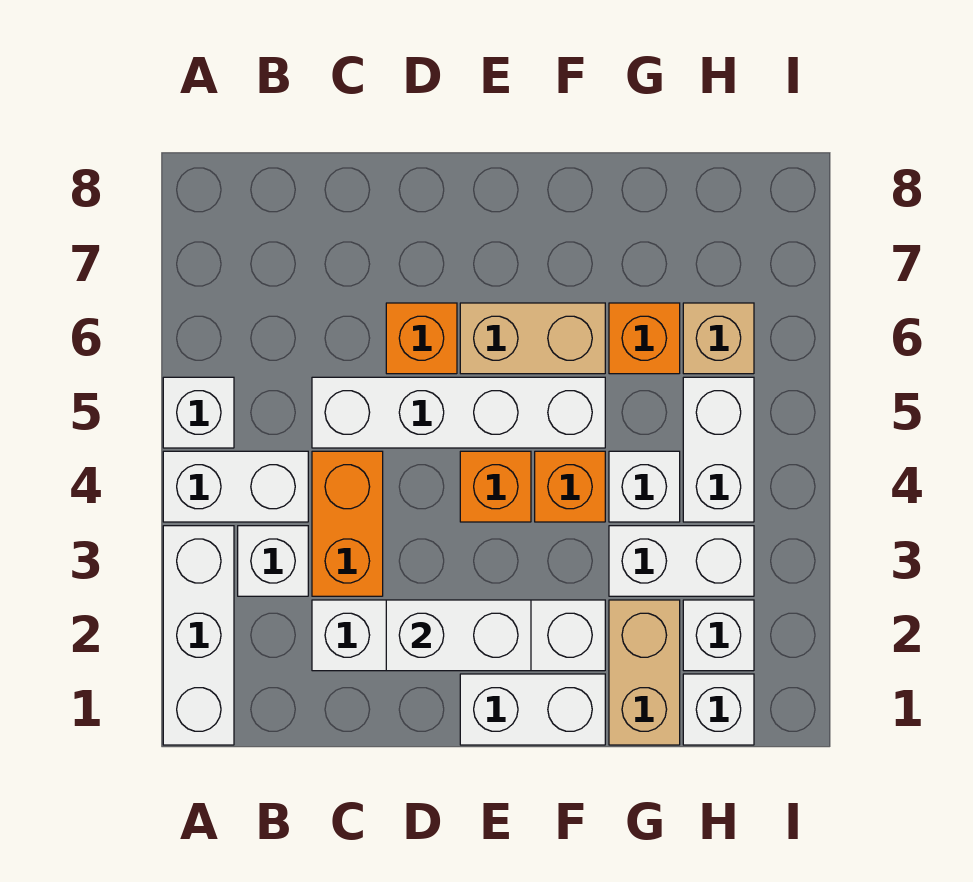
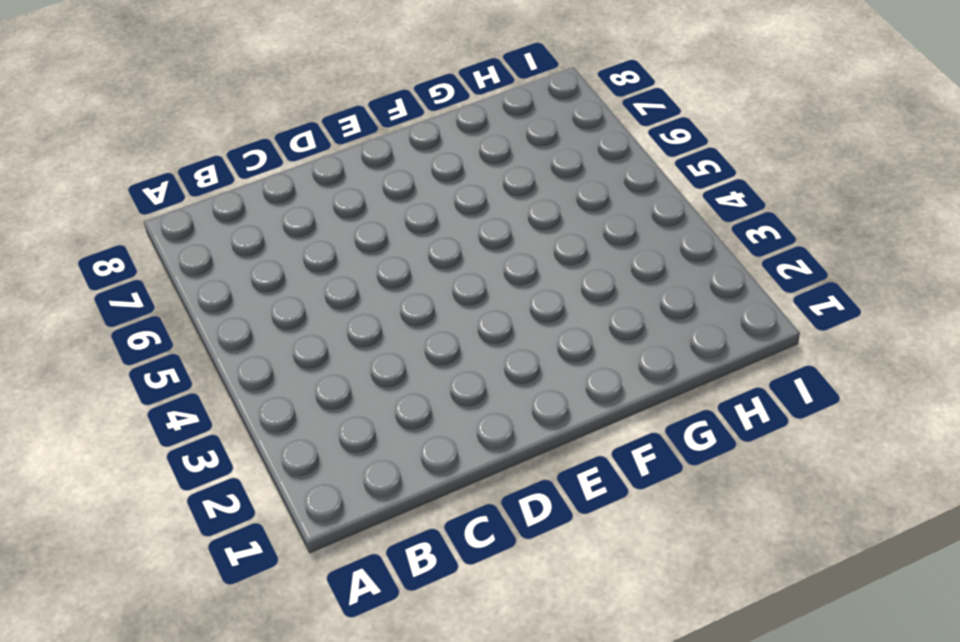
none -> white 1x3 brick [163,526,234,745]
none -> white 1x2 brick [163,451,308,522]
none -> white 1x1 brick [163,377,234,448]

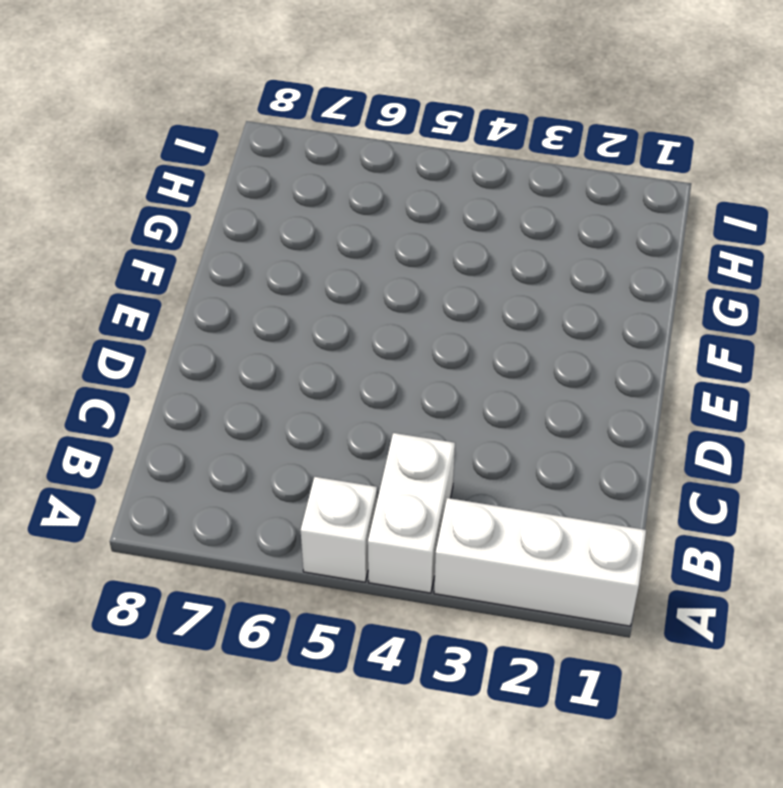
none -> white 1x1 brick [238,526,308,596]
none -> white 1x4 brick [312,600,605,671]
none -> orange 1x2 brick [312,451,383,596]

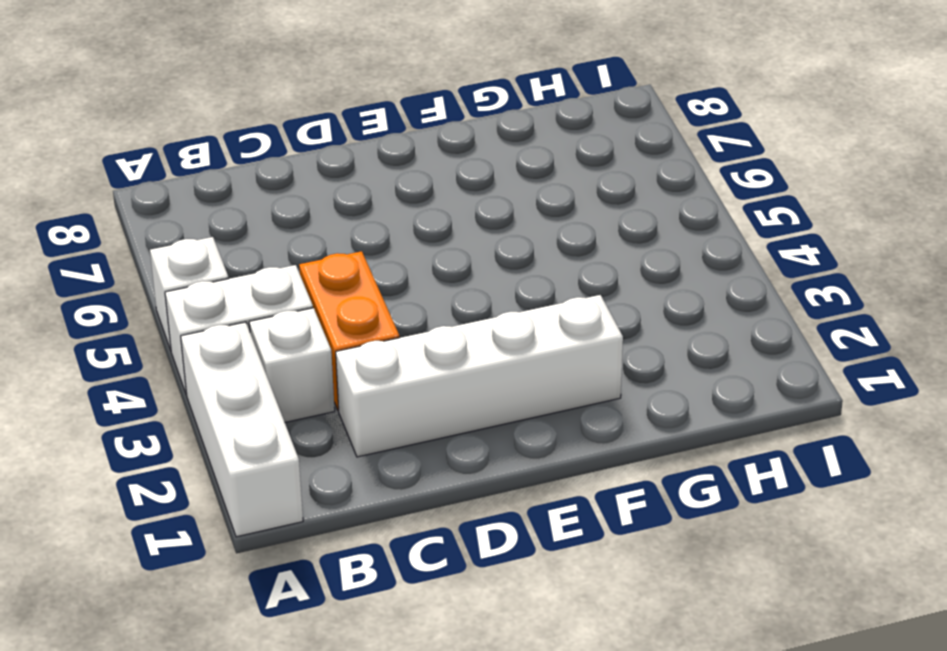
none -> white 1x4 brick [312,377,605,448]
none -> orange 1x1 brick [386,303,457,374]
none -> white 1x2 brick [460,674,605,745]

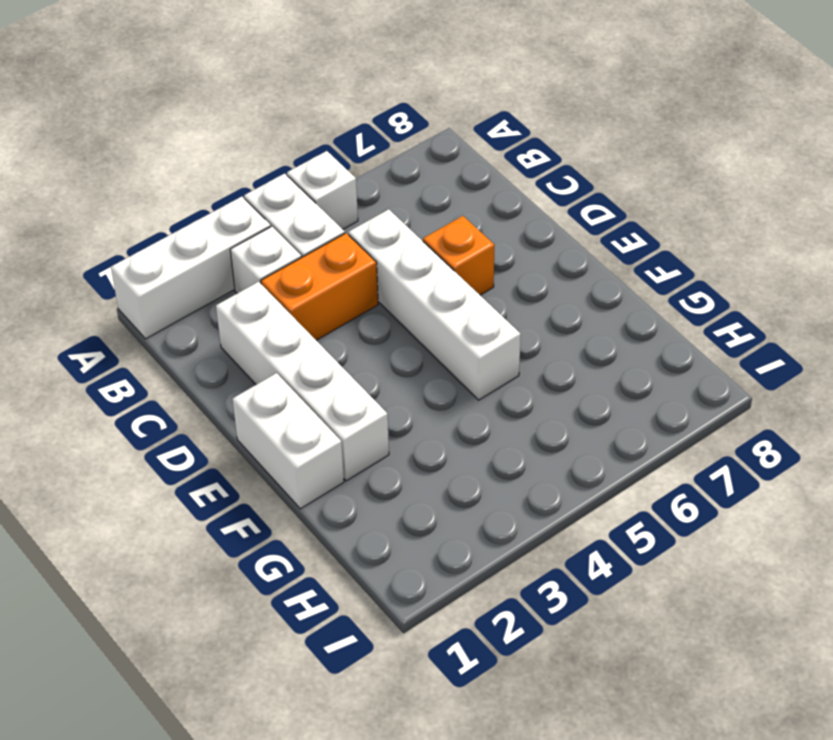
none -> orange 1x1 brick [460,451,531,522]
none -> tan 1x2 brick [460,303,605,374]
none -> orange 1x1 brick [535,451,605,522]

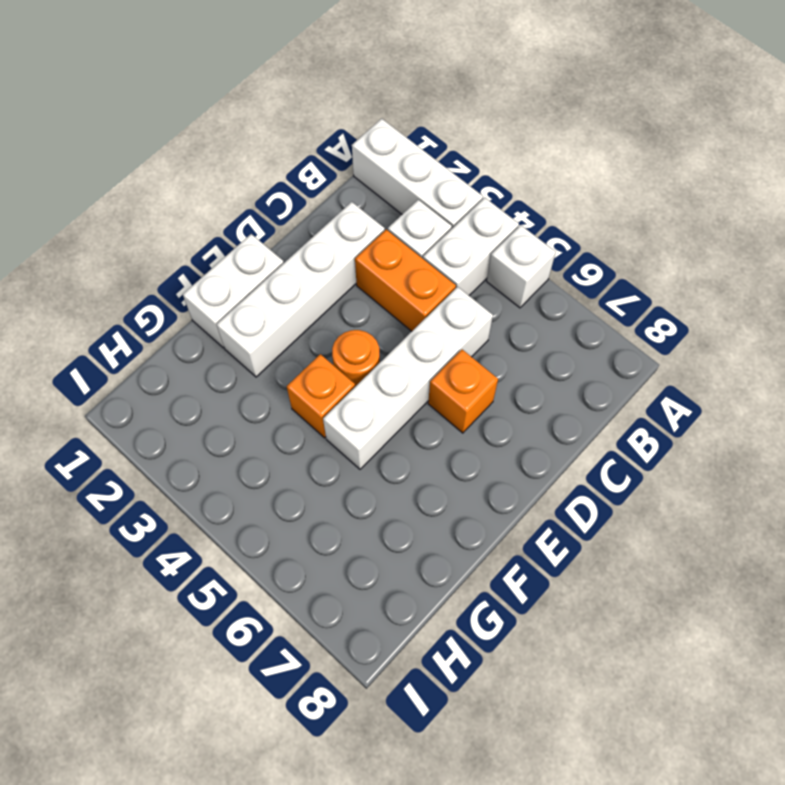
orange 1x1 round brick [332,330,380,387] -> orange 1x1 brick [460,451,531,522]
none -> tan 1x2 brick [460,303,605,374]
none -> tan 1x2 brick [609,600,680,745]
none -> white 1x2 brick [609,526,754,596]

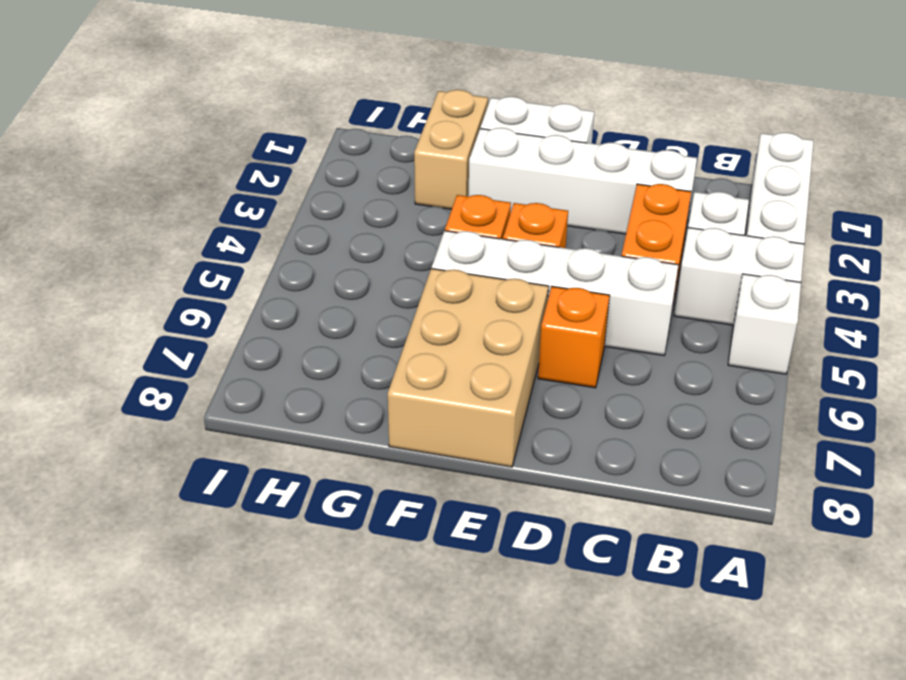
tan 2x3 brick [388,268,548,467] -> tan 1x2 brick [460,303,605,374]
none -> white 1x2 brick [609,526,754,596]
none -> white 1x1 brick [609,451,680,522]
none -> orange 1x1 brick [609,303,680,374]

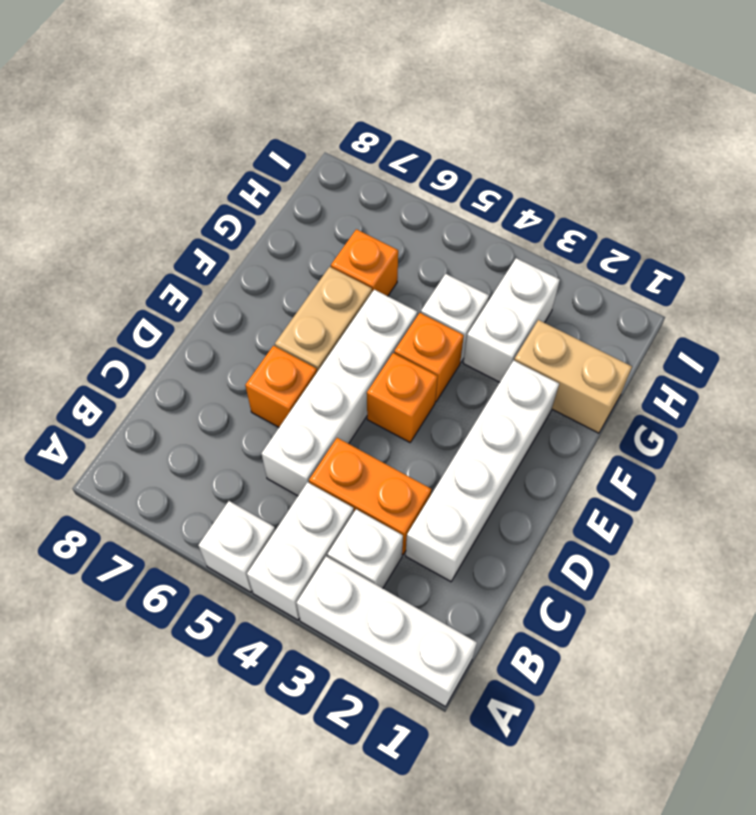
none -> white 1x2 brick [460,674,605,745]
none -> white 1x1 brick [683,674,754,745]
none -> white 1x1 brick [683,600,754,671]

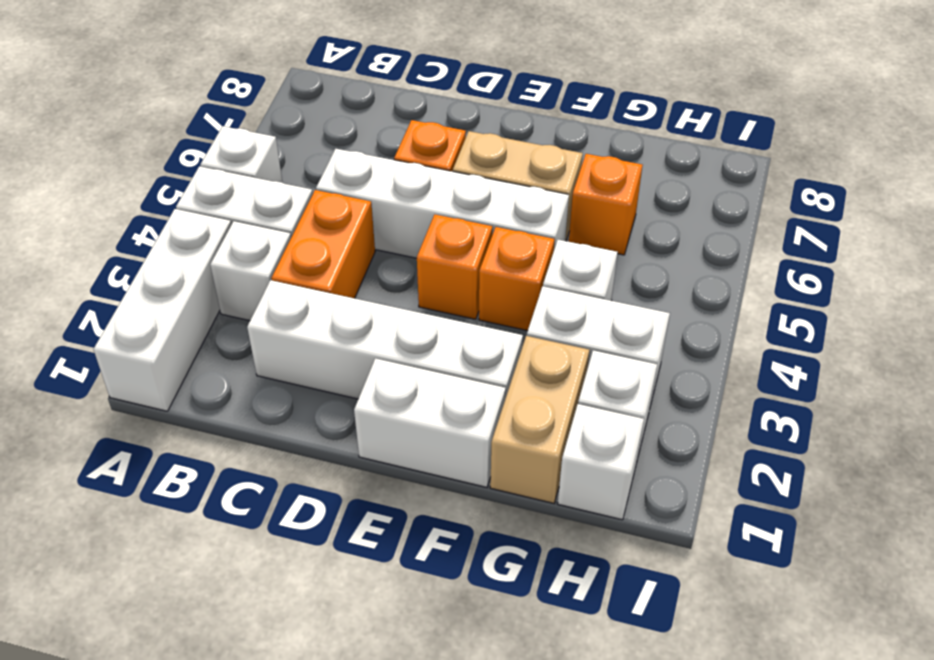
none -> white 1x2 brick [683,377,754,522]
none -> tan 1x1 brick [683,303,754,374]
none -> white 1x2 brick [386,600,531,671]

